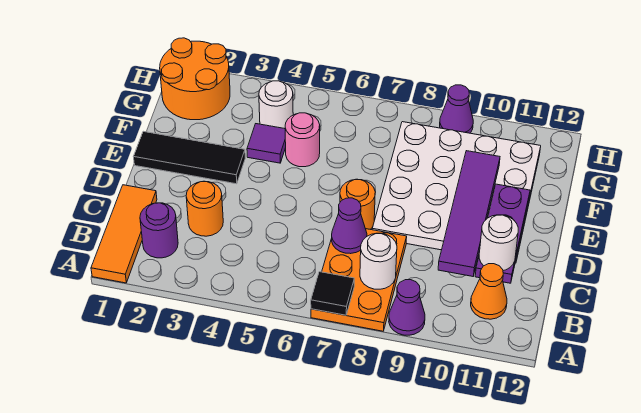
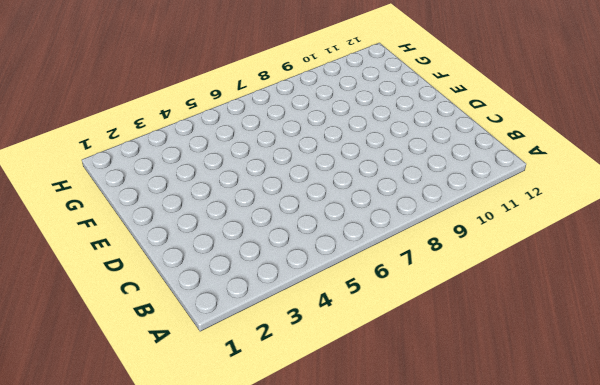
none -> orange 1x3 tile [91,185,157,283]
none -> orange 2x3 plate [311,229,407,331]
none -> purple 1x1 cone [389,280,425,335]

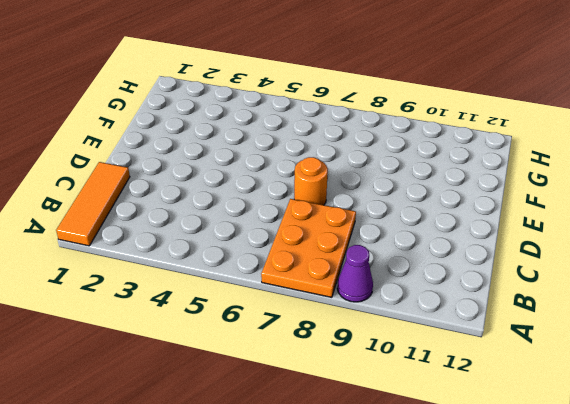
none -> purple 1x1 round brick [140,203,178,258]
none -> orange 1x1 cone [471,264,507,319]
none -> orange 1x1 round brick [186,181,223,236]

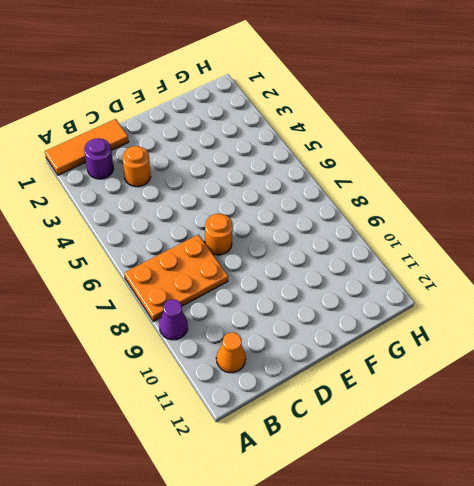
none -> white 4x4 plate [372,122,541,263]
none -> black 1x3 tile [134,131,245,184]
none -> purple 1x1 tile [247,124,286,163]

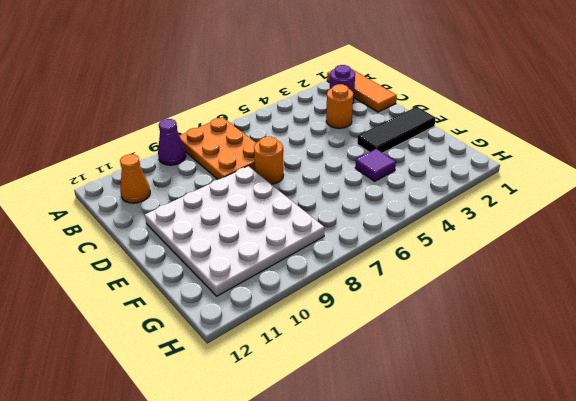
none -> pink 1x1 round brick [285,113,320,167]
none -> orange 2x2 round brick [160,38,230,120]
none -> white 1x1 round brick [259,81,293,129]

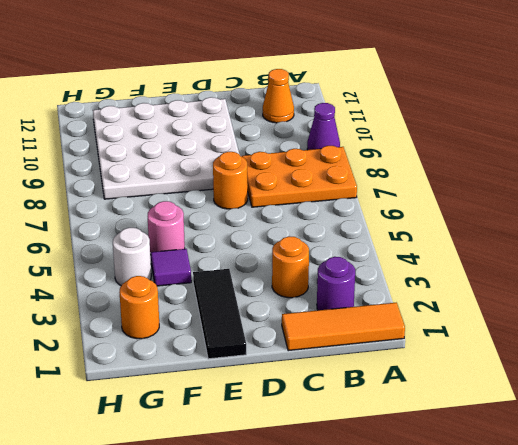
orange 1x1 round brick [120,276,159,339] -> orange 2x2 round brick [160,38,230,120]
none -> purple 1x1 cone [440,85,473,133]
none -> black 1x1 tile [311,272,354,315]
none -> white 1x1 round brick [360,233,397,289]

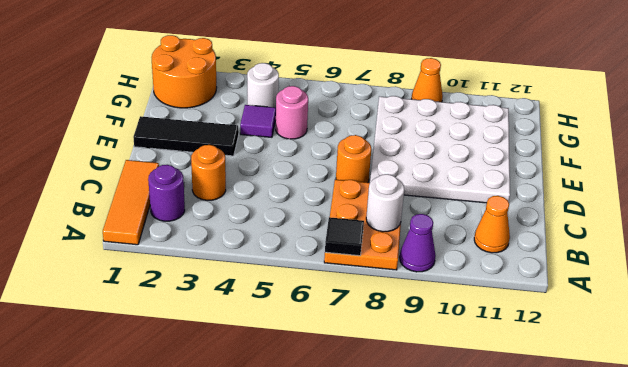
orange 1x1 cone [412,58,443,102] -> purple 1x1 cone [440,85,473,133]
none -> purple 1x1 cone [332,198,367,254]
none -> purple 1x4 tile [438,151,500,276]
none -> purple 1x3 plate [475,184,530,283]

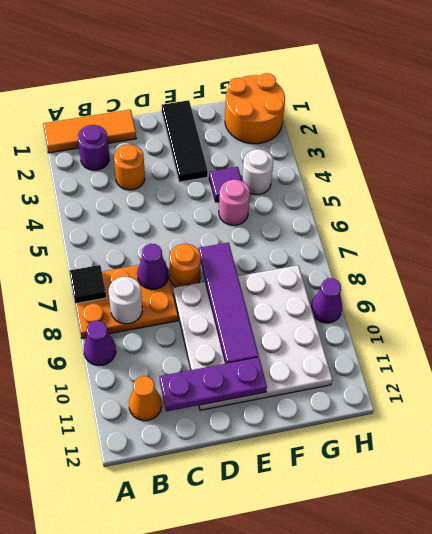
purple 1x4 tile [199,243,259,363] -> purple 1x4 tile turned to [438,151,500,276]
none -> white 1x1 round brick [479,215,518,271]

